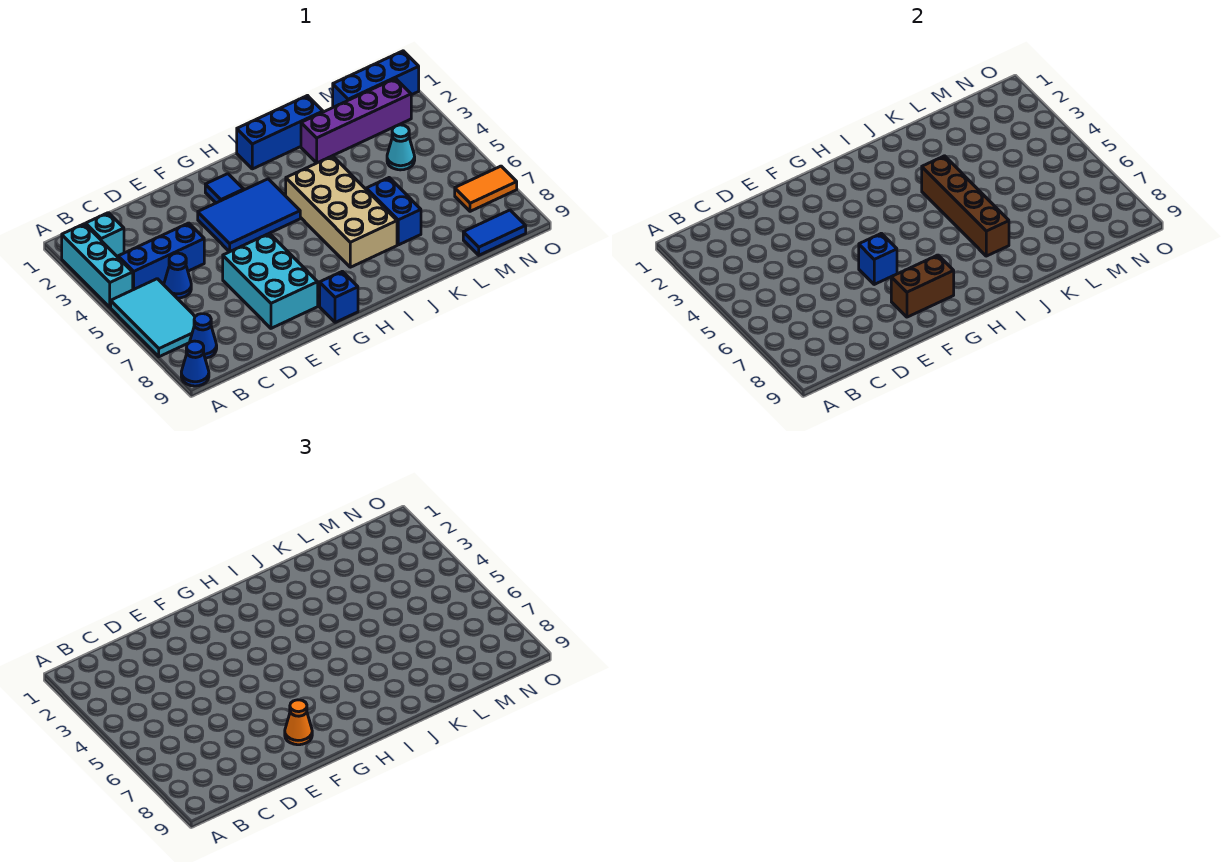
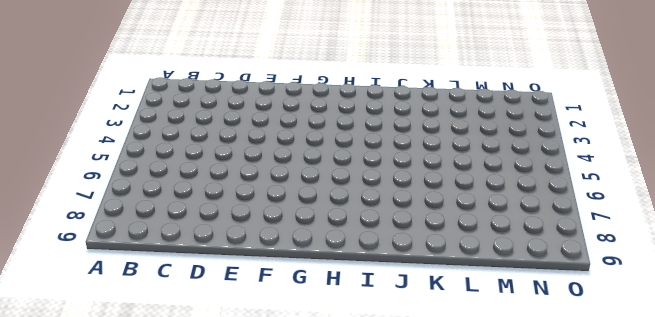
none -> cyan 1x3 brick [62,224,133,307]
none -> cyan 2x3 tile [111,279,195,357]
none -> blue 1x1 cone [181,341,209,386]

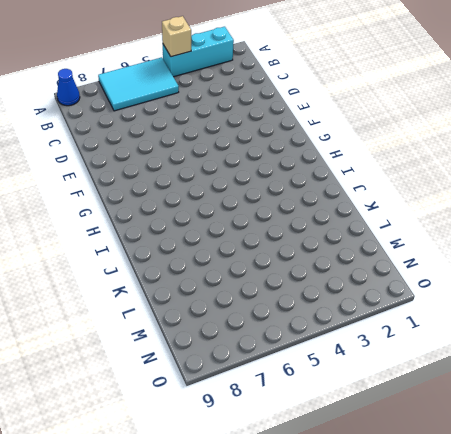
tan 1x1 brick [162,16,191,57] -> none
none -> cyan 1x1 brick [86,213,124,256]
none -> blue 1x3 brick [118,223,204,290]
none -> blue 1x1 cone [190,314,217,358]

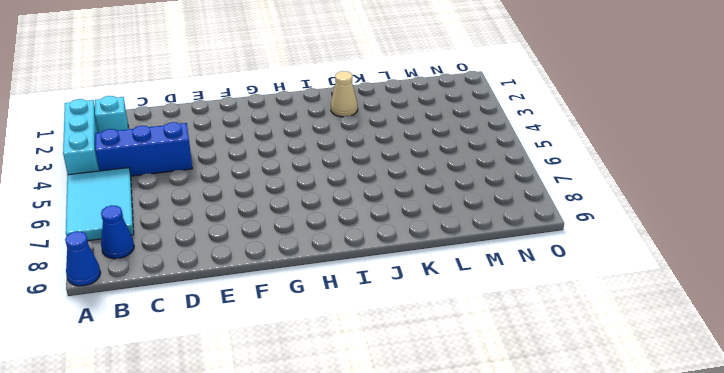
tan 1x1 cone [331,71,358,117] -> none
none -> blue 1x1 cone [164,253,191,298]
none -> cyan 2x3 brick [223,233,318,328]
none -> blue 2x3 tile [198,179,300,252]

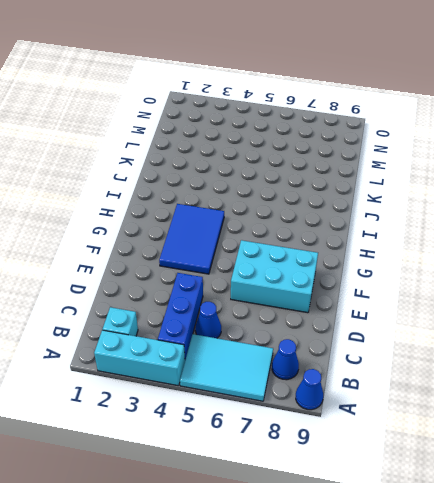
none -> blue 1x1 tile [205,174,244,203]
none -> blue 1x1 brick [320,271,358,322]
none -> blue 1x3 brick [237,96,323,169]

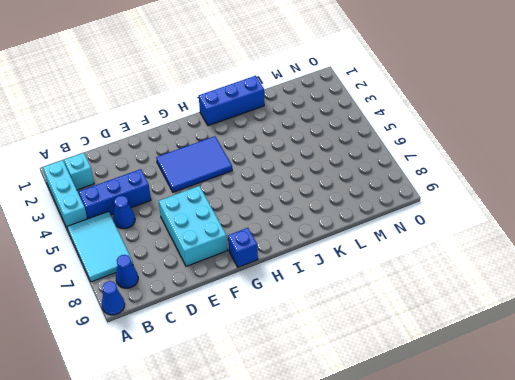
none -> blue 1x1 tile [205,174,244,203]
none -> tan 2x4 brick [286,156,397,267]
none -> purple 1x4 brick [301,79,411,163]

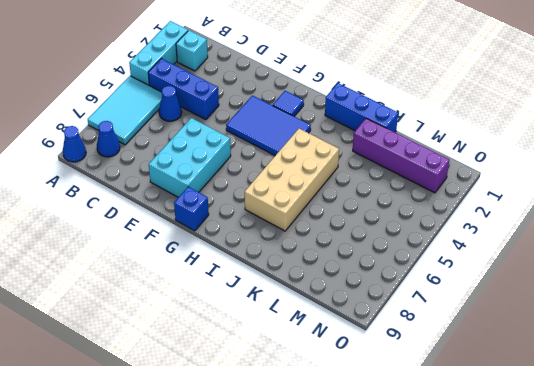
none -> blue 1x2 brick [366,178,421,245]
none -> blue 1x3 brick [333,51,419,107]
none -> cyan 1x1 cone [387,125,415,170]

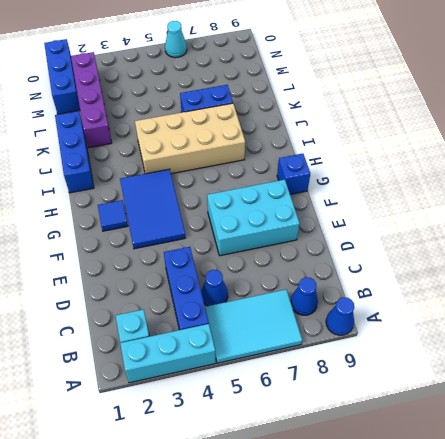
cyan 1x1 cone [165,21,187,58] -> cyan 1x1 cone moved to [387,125,415,170]
none -> blue 1x2 tile [463,210,526,255]
none -> orange 1x2 tile [455,166,517,211]
none -> blue 1x1 brick [859,233,897,284]

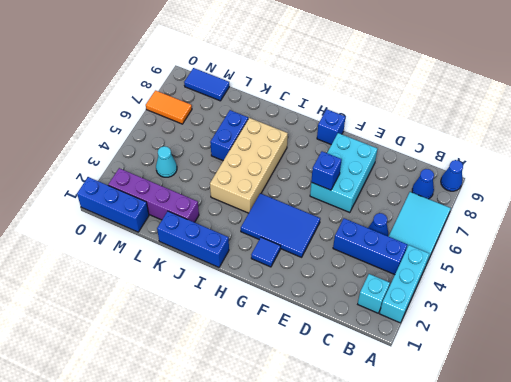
none -> brown 1x2 brick [891,255,954,317]
none -> brown 1x4 brick [922,156,1009,256]
none -> orange 1x1 cone [285,700,312,745]

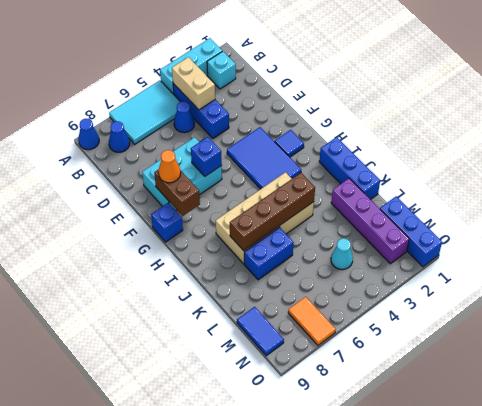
tan 1x2 brick [172,57,215,110] -> none

